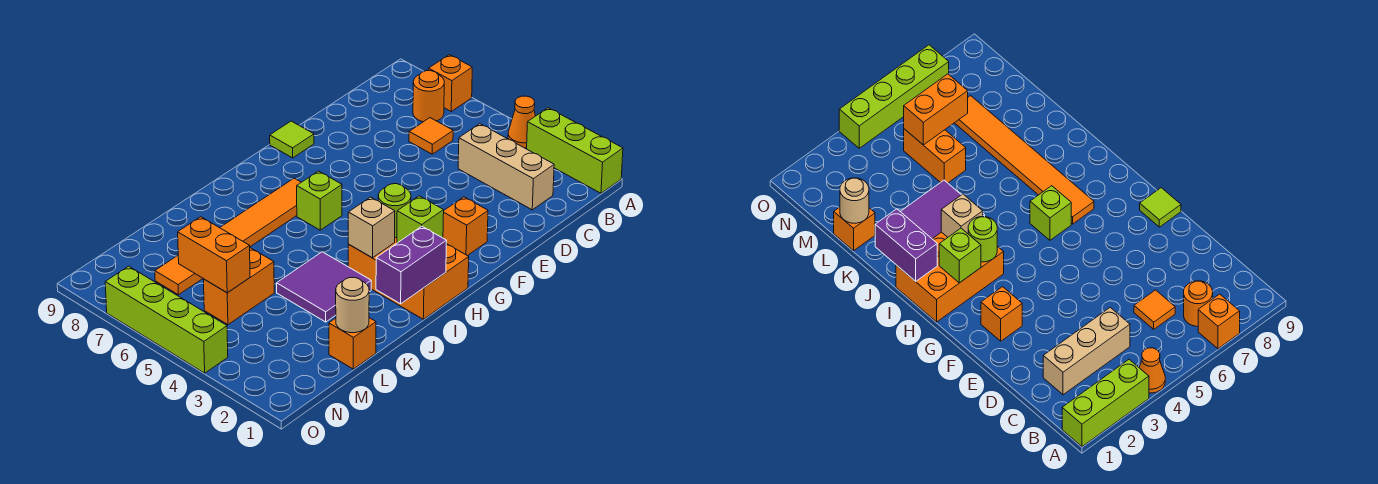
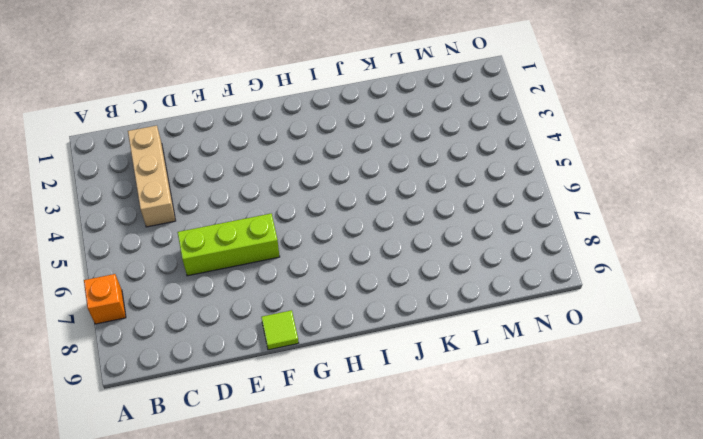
lime 1x3 brick [178,214,280,276] -> lime 1x3 brick turned to [527,108,623,193]
none -> orange 1x1 cone [508,96,535,148]
none -> orange 1x1 round brick [413,71,444,122]
none -> orange 1x1 tile [409,118,453,154]

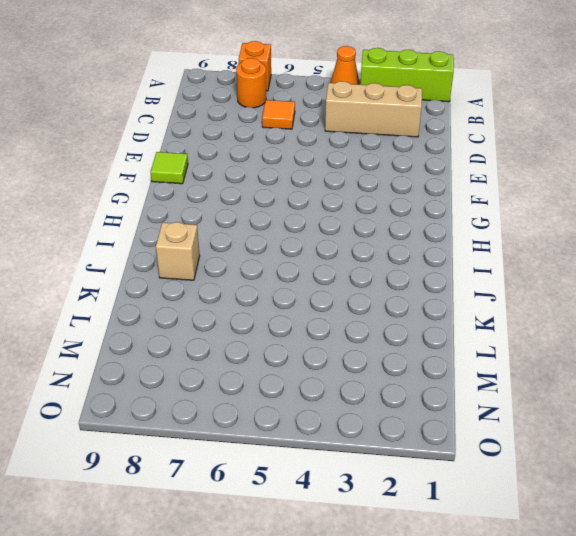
tan 1x1 brick [156,222,200,280] -> tan 1x1 brick moved to [348,197,395,258]
none -> orange 1x1 brick [443,197,488,256]
none -> orange 2x3 brick [348,238,469,319]
none -> lime 1x1 brick [297,171,342,230]

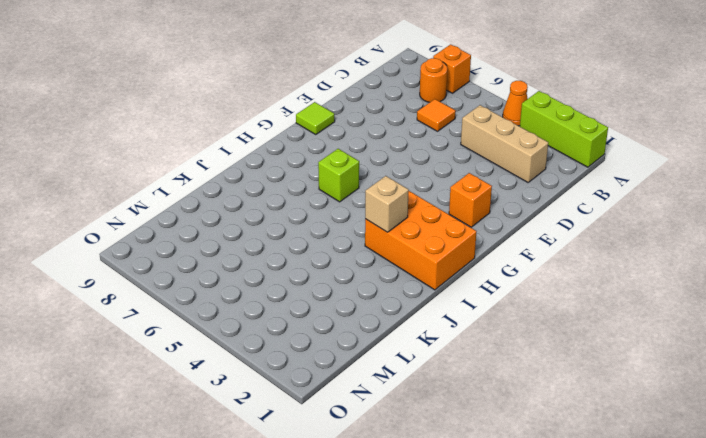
none -> orange 1x6 tile [155,178,301,295]
none -> purple 2x2 tile [277,252,371,322]
none -> orange 1x1 brick [329,318,376,369]

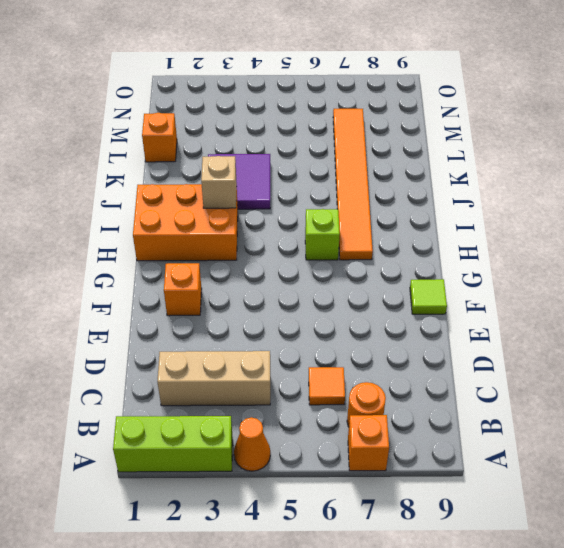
none -> orange 1x2 brick [203,248,274,325]
none -> lime 1x4 brick [105,266,228,373]
none -> lime 1x1 brick [397,196,444,243]

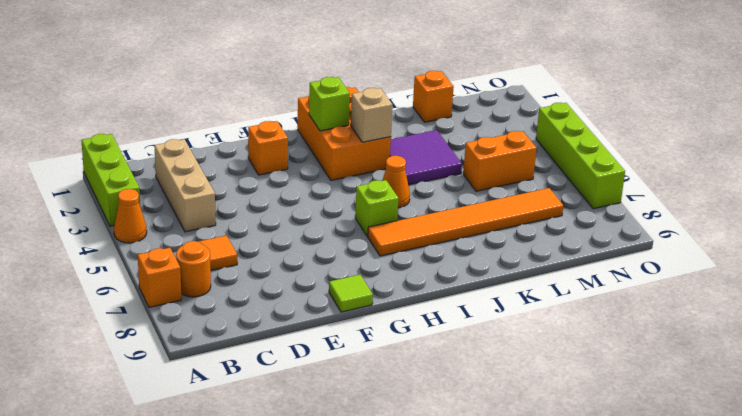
orange 1x1 cone [382,156,410,208] -> none
none -> lime 1x1 round brick [378,184,411,238]
none -> purple 1x2 brick [376,226,447,304]
none -> tan 1x1 round brick [336,277,369,333]

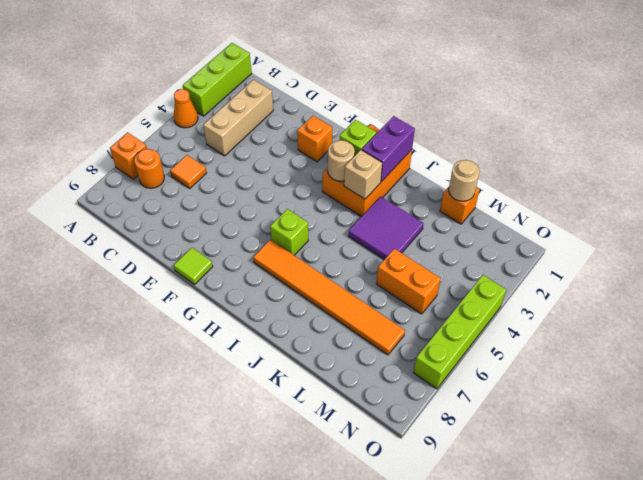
tan 1x1 round brick [328,140,355,181] -> lime 1x1 round brick [378,184,411,238]
purple 1x2 brick [362,116,415,182] -> purple 1x2 brick turned to [376,226,447,304]
none -> orange 1x2 brick [178,217,250,293]

